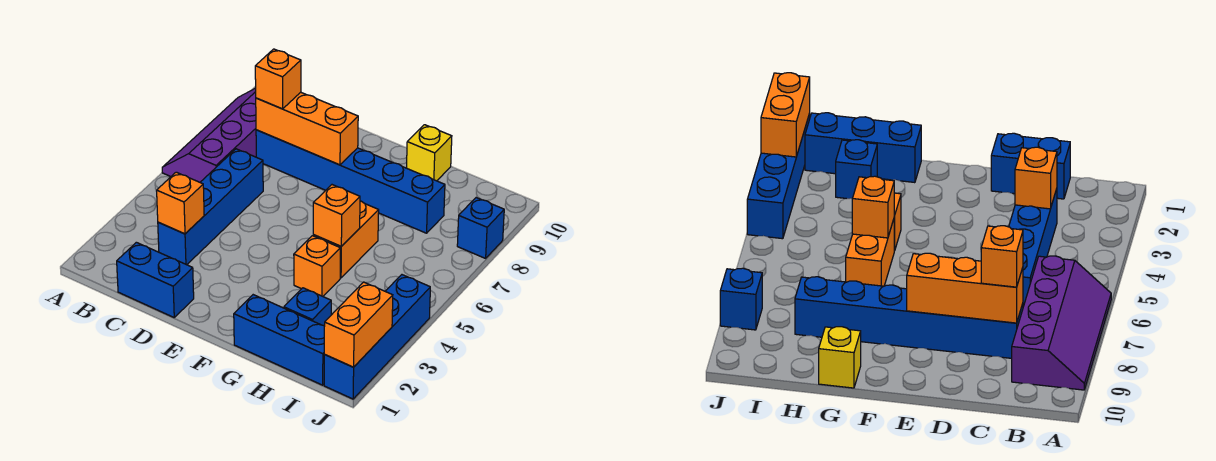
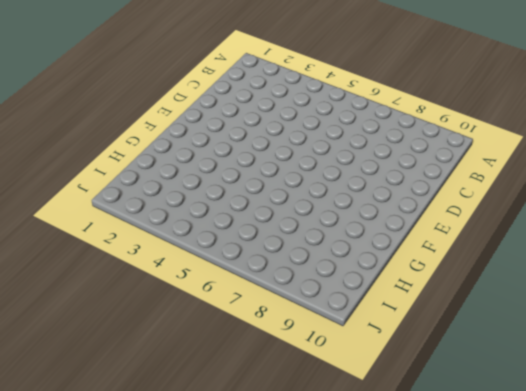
none -> purple 2x4 slope [162,88,256,182]
none -> blue 1x2 brick [117,242,194,317]
none -> blue 1x4 brick [158,149,263,265]

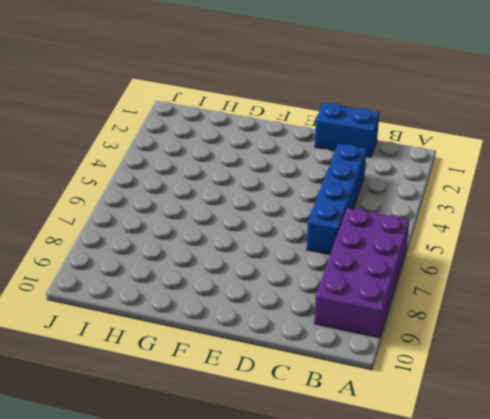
purple 2x4 brick [314,208,409,338] -> purple 2x4 slope [162,88,256,182]
none -> blue 1x6 brick [256,130,445,233]
none -> blue 1x3 brick [234,295,325,385]
none -> orange 1x1 brick [294,236,340,296]

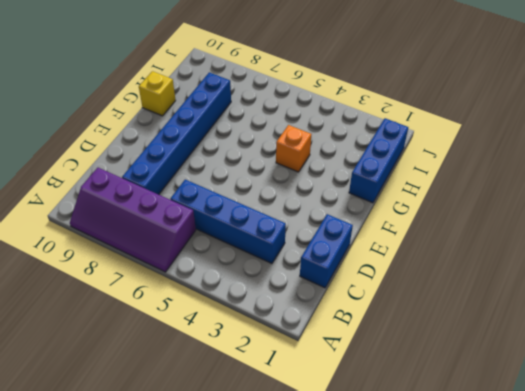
none -> orange 1x2 brick [313,201,379,278]
none -> blue 1x1 brick [284,288,331,326]
none -> blue 1x4 brick [324,275,430,399]

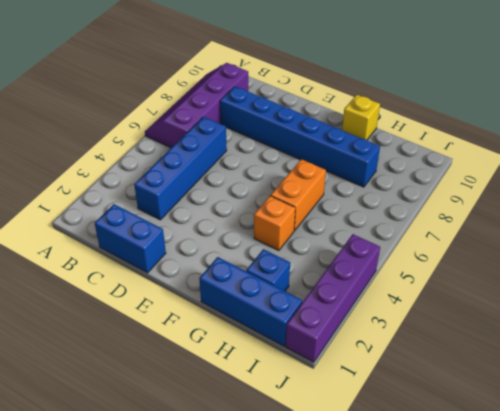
purple 1x4 brick [285,234,380,362] -> blue 1x4 brick [324,275,430,399]
none -> blue 1x1 brick [457,198,504,258]
none -> orange 1x1 brick [157,172,204,234]
none -> orange 1x3 brick [256,92,358,165]

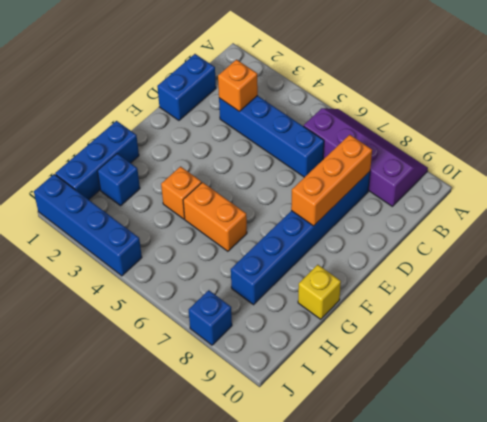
none -> orange 1x1 brick [313,185,360,246]
none -> orange 1x2 brick [324,282,393,367]
none -> orange 1x1 brick [255,49,301,109]

